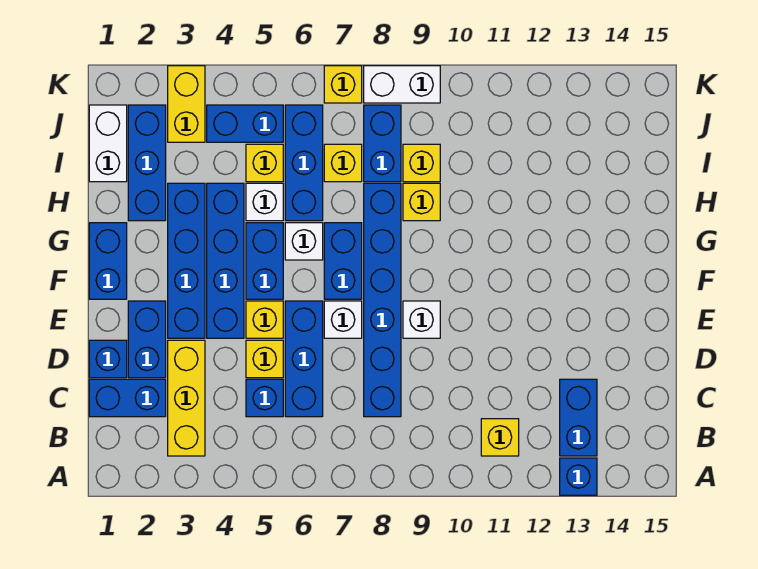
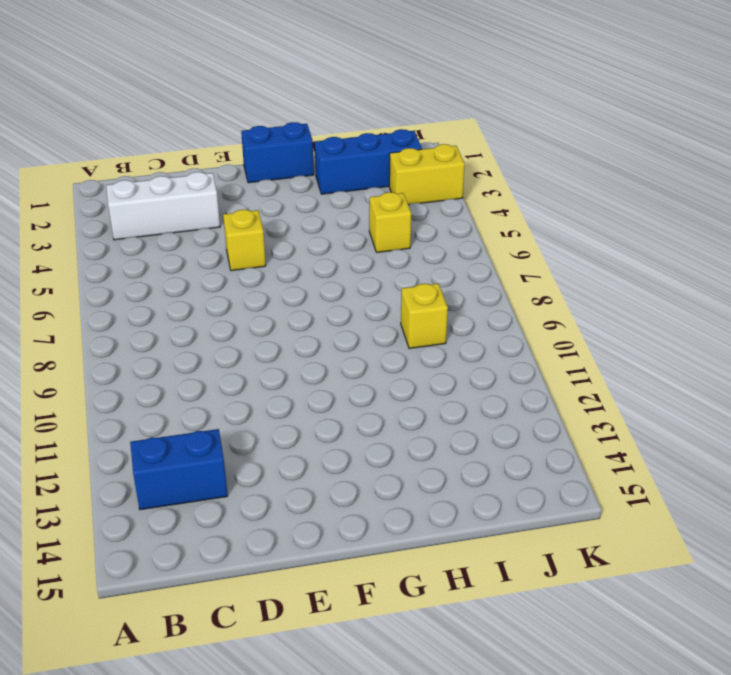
white 1x3 brick [106,172,220,240] -> yellow 1x3 brick [168,340,205,456]
none -> blue 1x1 brick [560,458,597,495]
none -> yellow 1x1 brick [481,419,519,456]
none -> blue 1x2 brick [89,379,166,417]
none -> blue 1x1 brick [246,379,283,417]

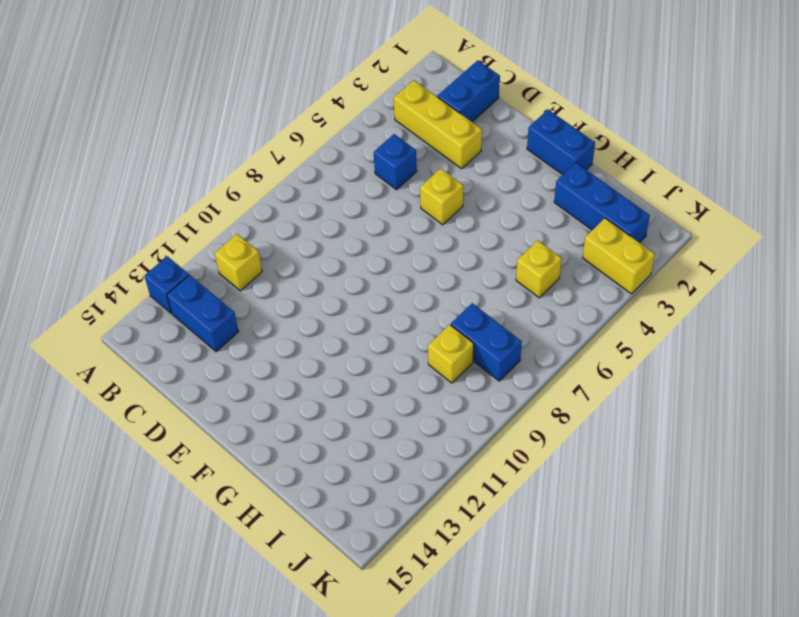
none -> blue 1x3 brick [285,301,323,417]
none -> blue 1x6 brick [364,183,401,417]
none -> blue 1x1 brick [89,340,127,378]
none -> blue 1x2 brick [128,301,166,378]

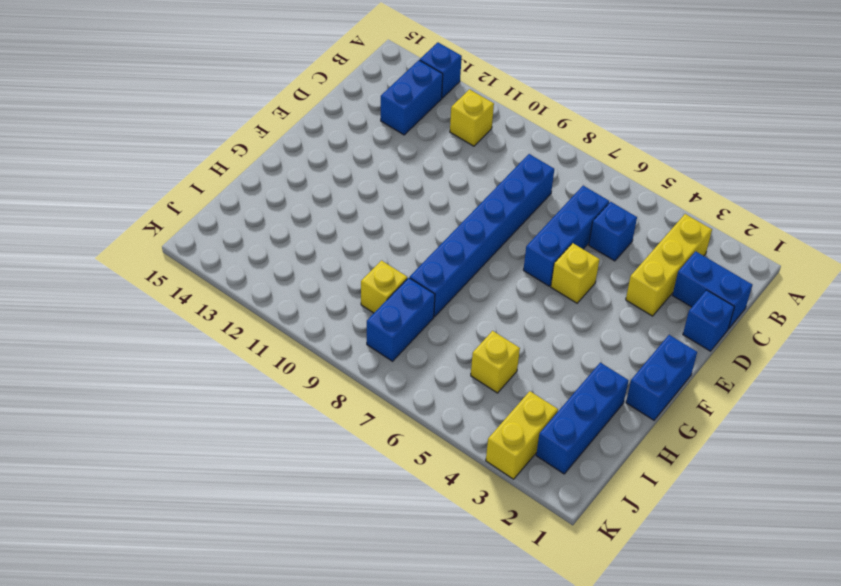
none -> blue 1x2 brick [128,301,166,378]
none -> yellow 1x1 brick [246,340,283,378]
none -> blue 1x4 brick [168,183,205,338]
none -> blue 1x4 brick [207,183,244,338]

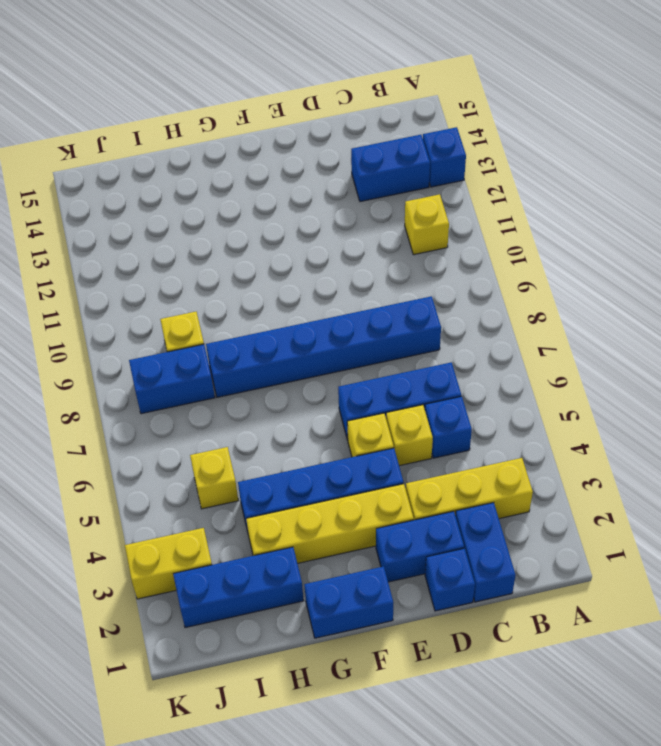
yellow 1x4 brick [246,484,414,563] -> blue 1x4 brick [168,183,205,338]
none -> white 1x1 brick [324,301,362,338]
none -> white 1x1 brick [403,301,440,338]
none -> blue 1x2 brick [246,223,283,299]
none -> blue 1x2 brick [324,223,362,299]

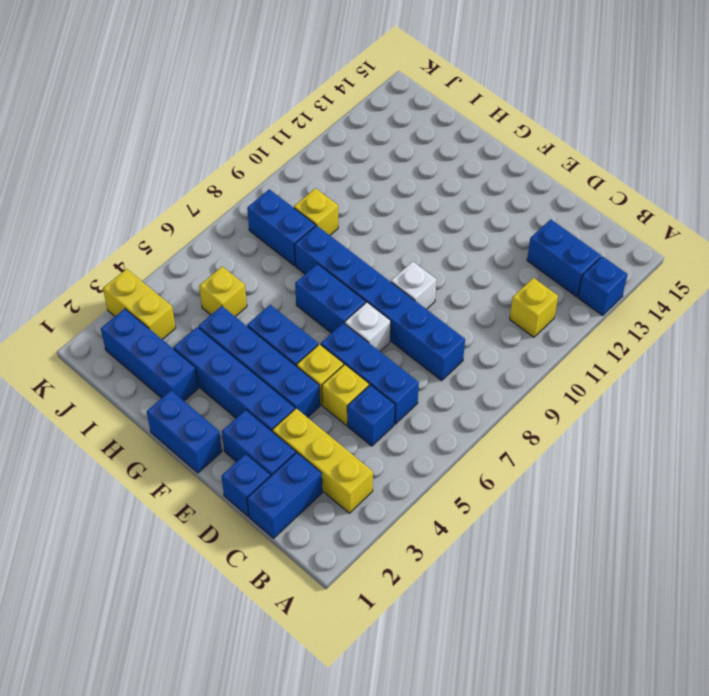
none -> white 1x1 brick [285,223,323,260]
none -> white 1x1 brick [246,183,283,221]
none -> blue 1x3 brick [285,105,323,221]
none -> yellow 1x1 brick [403,183,440,221]

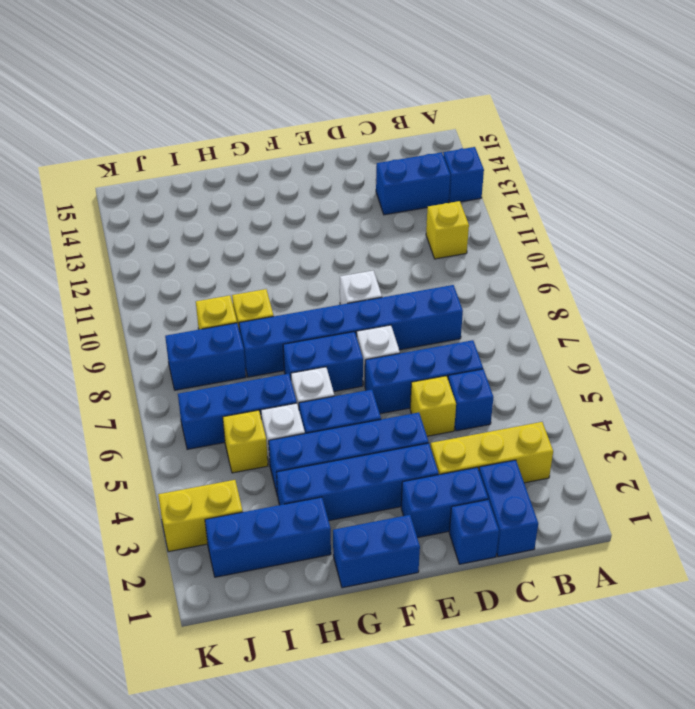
none -> yellow 1x1 brick [246,301,283,338]
none -> white 1x2 brick [89,105,127,182]
none -> yellow 1x1 brick [324,144,362,182]
none -> blue 1x2 brick [207,105,283,142]

